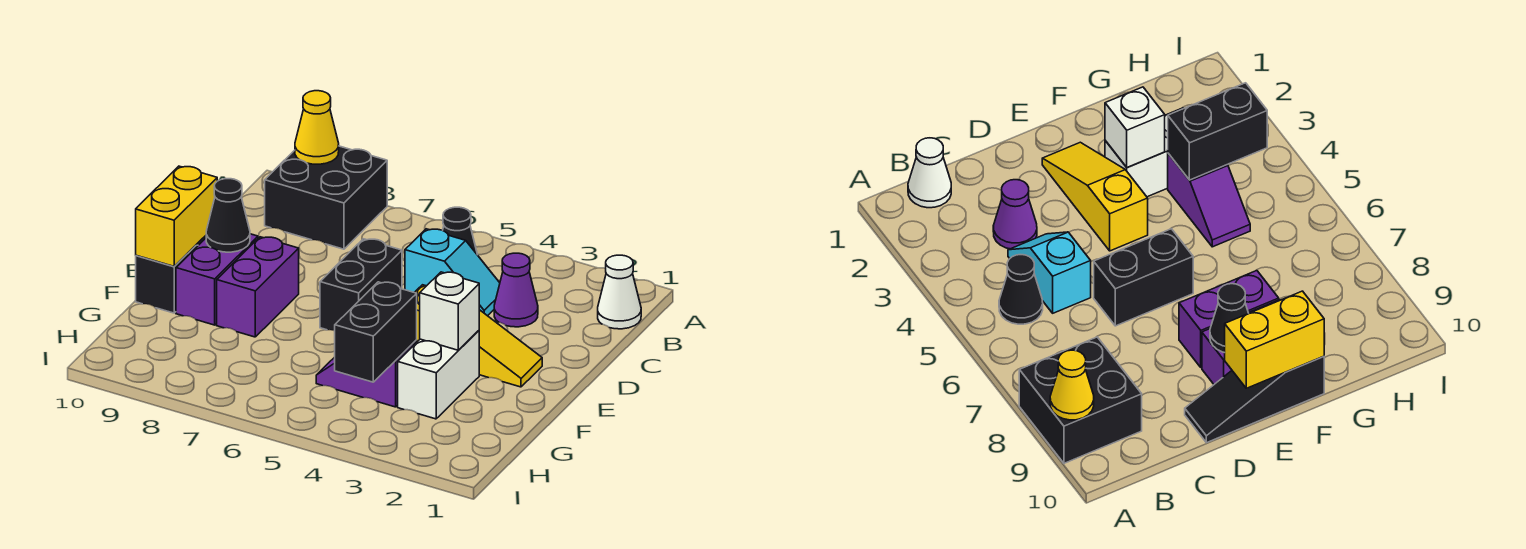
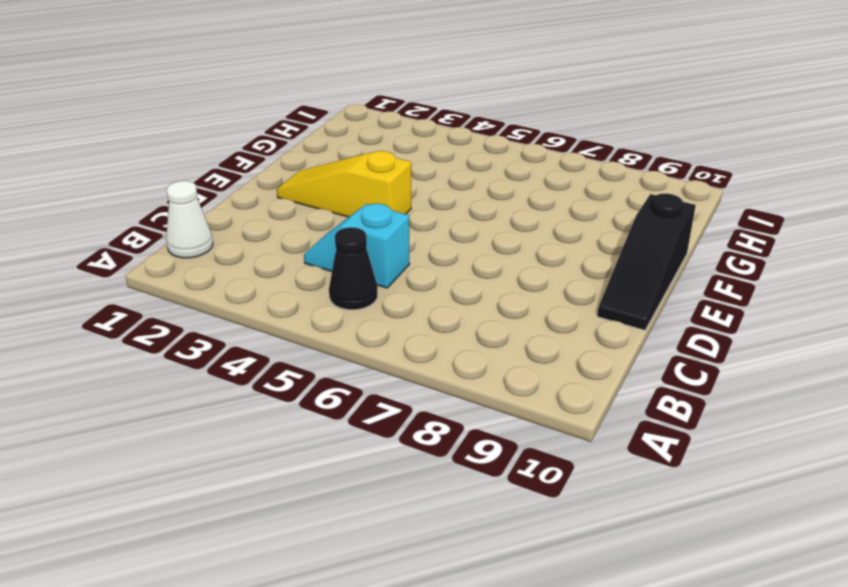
none -> black 2x2 brick [265,146,387,249]
none -> purple 1x1 cone [494,253,538,327]
none -> black 1x2 brick [320,239,402,331]

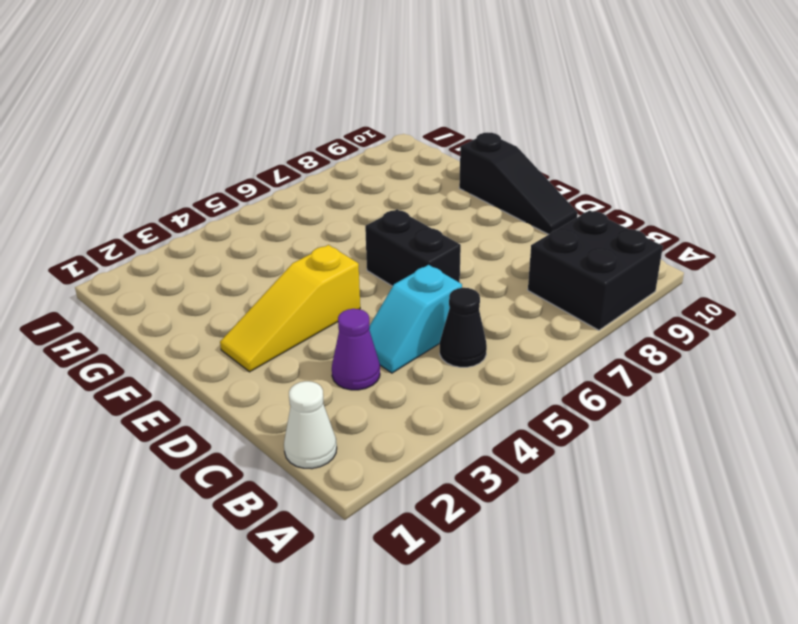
none -> purple 1x2 brick [217,237,299,337]
none -> purple 1x2 brick [176,234,258,325]
none -> white 1x2 brick [398,331,479,419]

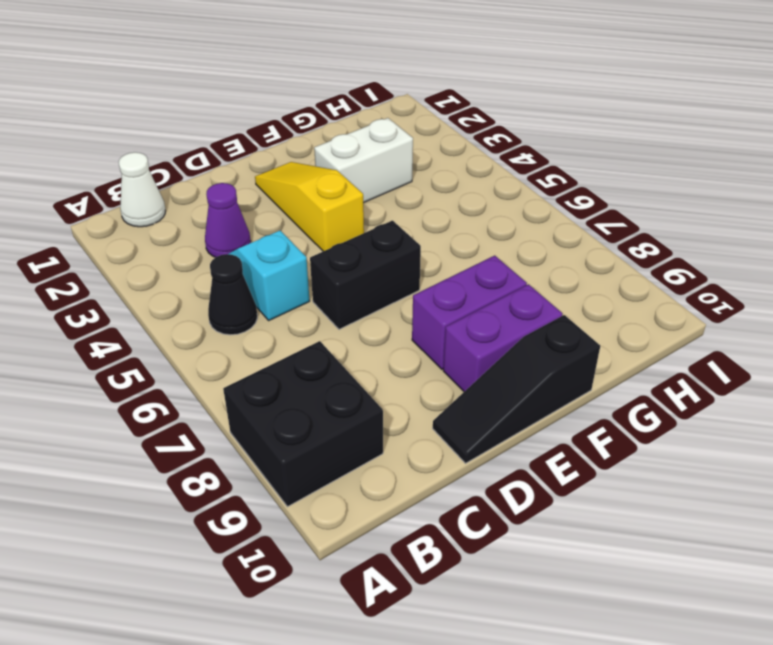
none -> purple 1x2 slope [316,340,417,407]
none -> yellow 1x1 cone [295,91,339,164]
none -> black 1x1 cone [206,179,250,252]

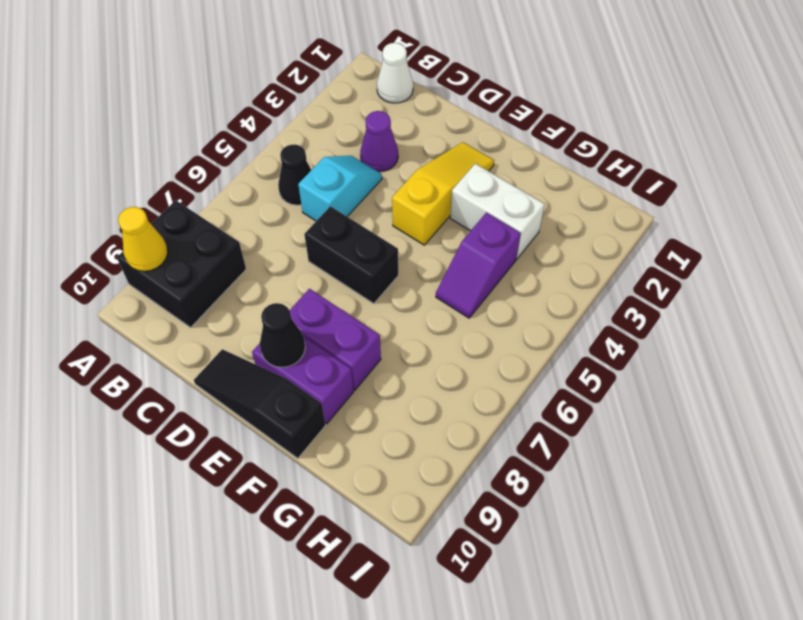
none -> yellow 1x2 brick [136,166,217,266]
none -> white 1x1 brick [420,272,479,350]
none -> black 1x2 brick [335,282,417,382]

